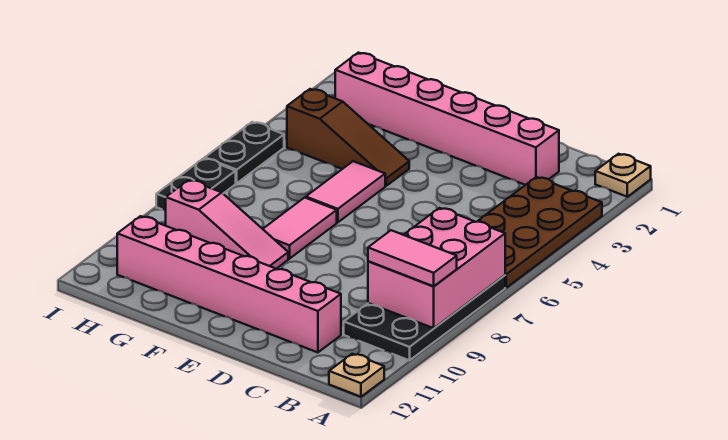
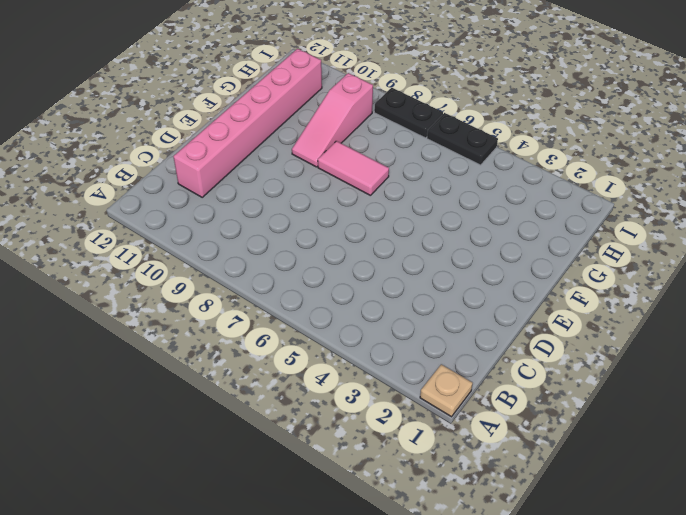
none -> brown 2x4 plate [477,177,602,288]
none -> black 2x4 plate [344,275,505,360]
none -> tan 1x1 plate [329,354,384,397]

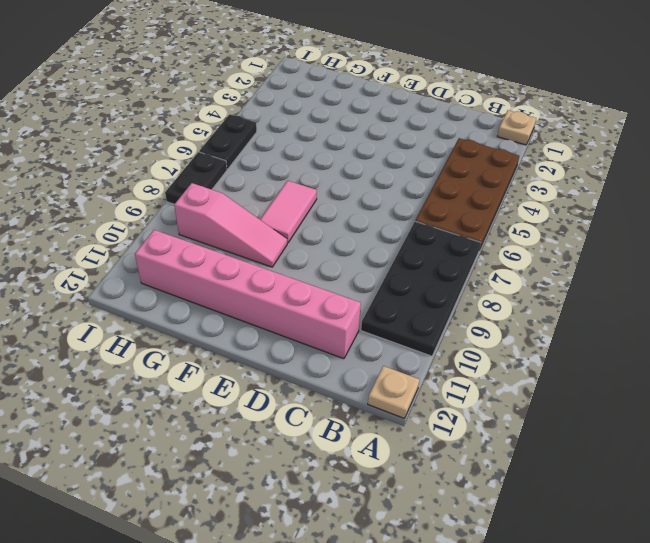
none -> pink 1x6 brick [335,53,559,185]
none -> brown 1x3 slope [287,89,409,186]
none -> pink 1x2 tile [306,161,385,222]

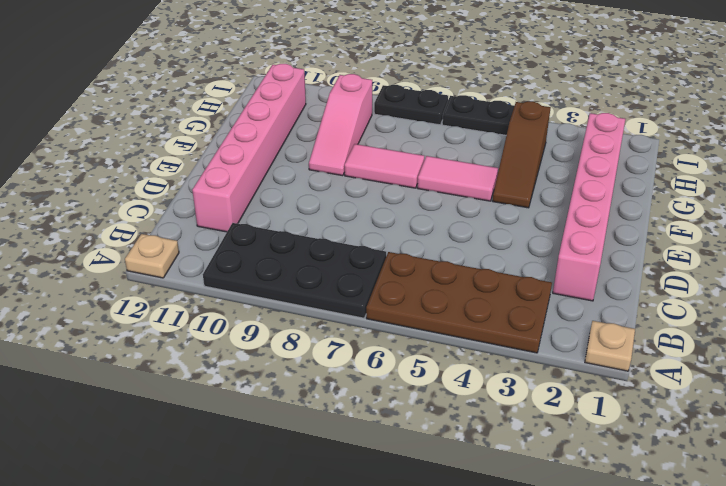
none -> pink 2x3 brick [368,208,505,328]
none -> pink 1x2 tile [368,230,457,286]

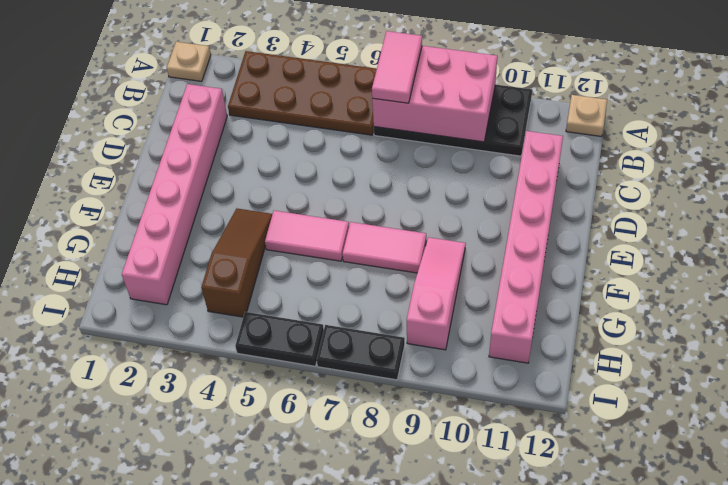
pink 1x2 tile [372,31,422,103] -> pink 1x2 tile moved to [368,230,457,286]

